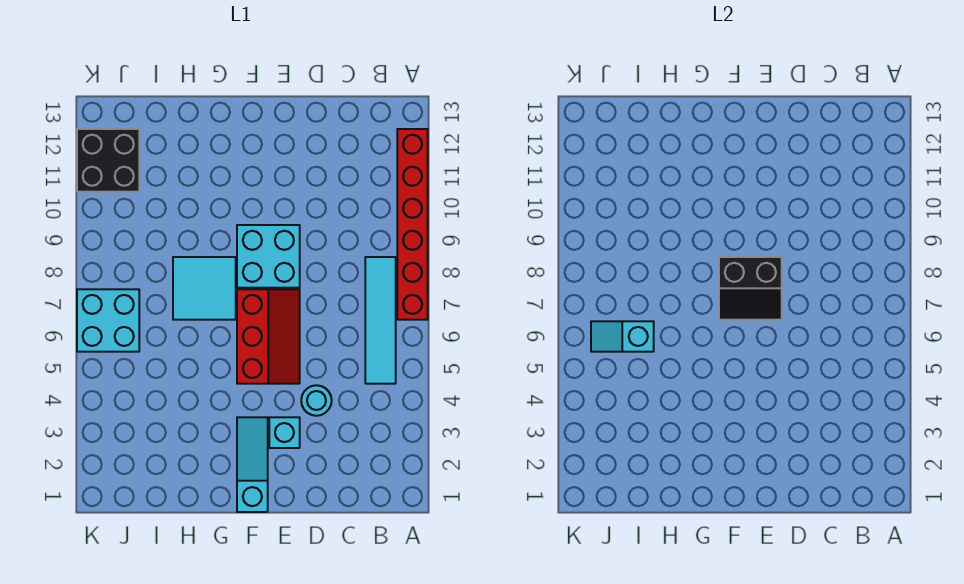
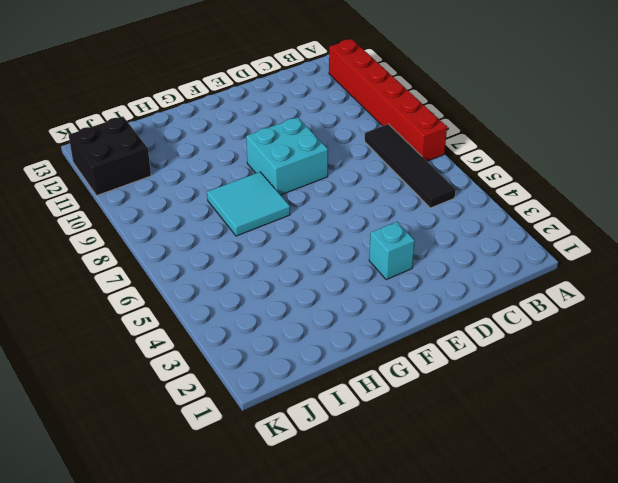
black 1x4 tile [365,124,456,208] -> cyan 1x4 tile [365,257,396,384]
none -> cyan 1x1 round brick [301,385,332,416]
none -> red 2x3 slope [237,289,300,384]
none -> cyan 1x3 slope [237,417,268,512]

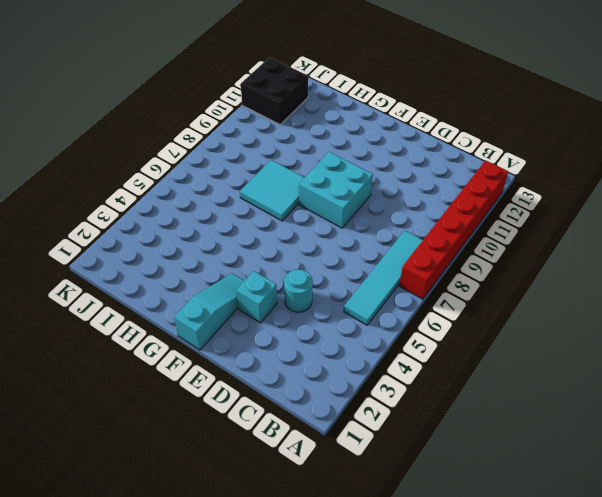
none -> red 2x3 slope [237,289,300,384]
none -> cyan 2x2 brick [77,289,139,352]
none -> black 2x2 slope [719,257,782,320]

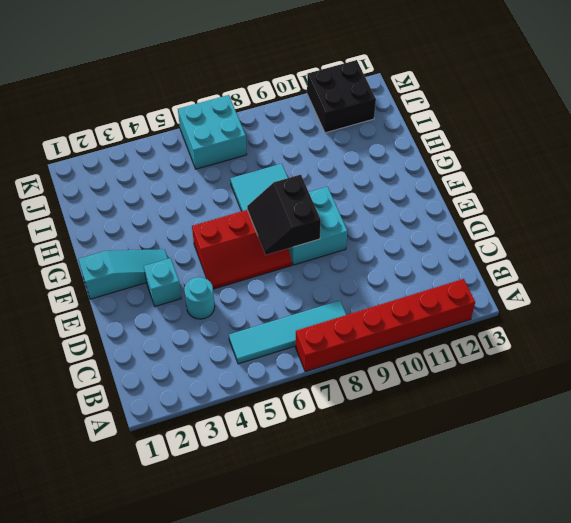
none -> cyan 1x2 slope [591,321,654,352]

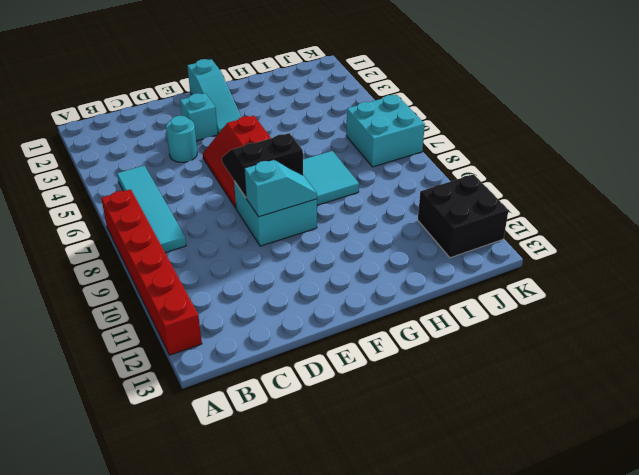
cyan 1x2 slope [244,160,317,217] -> cyan 1x2 slope moved to [591,321,654,352]

